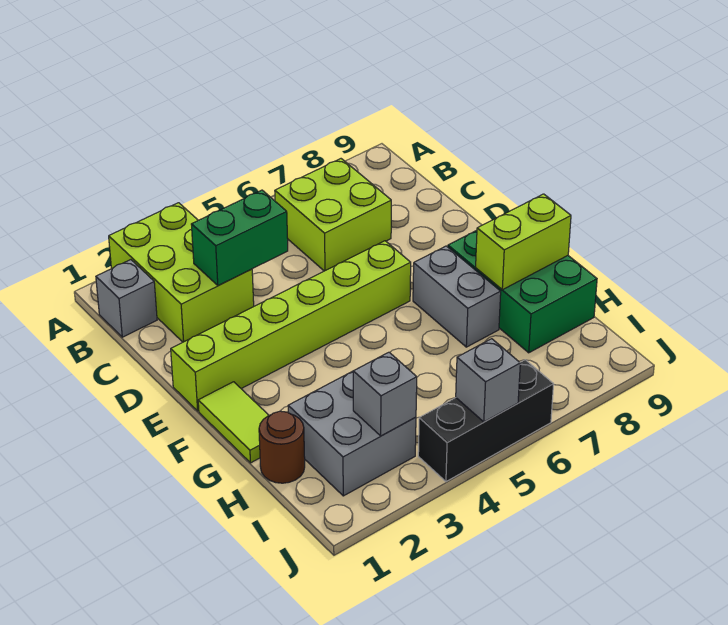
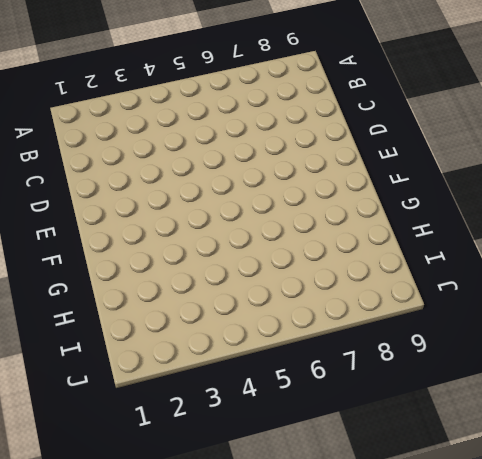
none -> lime 2x3 brick [109,203,254,342]
none -> grey 1x1 brick [96,260,157,337]
none -> lime 2x2 brick [275,159,391,271]

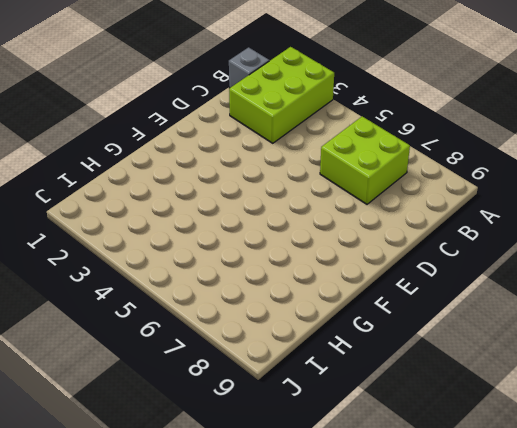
none -> lime 1x6 brick [171,241,411,411]
none -> lime 1x2 tile [198,382,269,463]
none -> grey 1x2 brick [413,246,501,347]

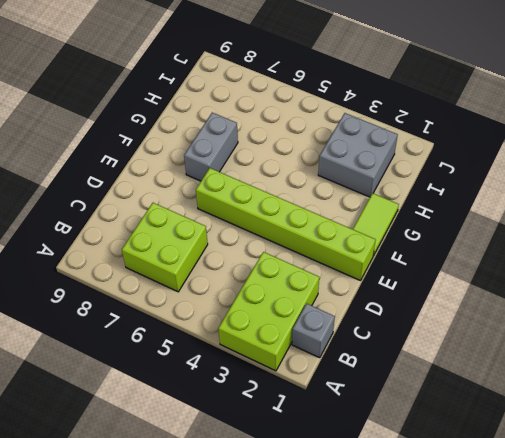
none -> green 2x3 brick [448,230,597,353]
none -> brown 1x1 round brick [259,411,305,483]
none -> black 1x3 brick [418,360,554,482]

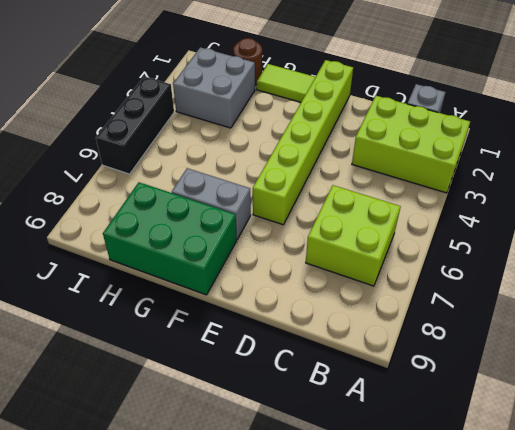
none -> green 1x2 brick [191,190,288,285]
none -> lime 1x2 brick [476,194,571,290]
none -> grey 1x1 brick [353,352,417,436]

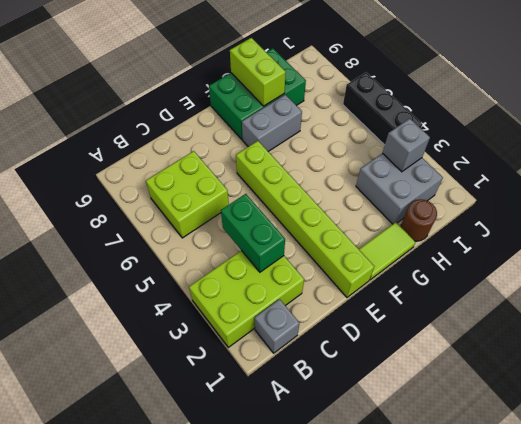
none -> grey 1x1 brick [456,339,520,422]

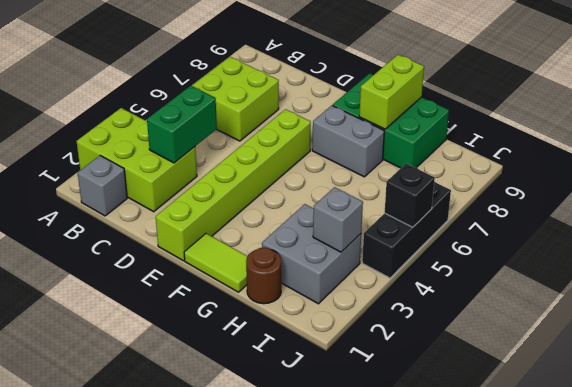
black 1x1 brick [385,164,435,227] -> grey 1x1 brick [456,339,520,422]

